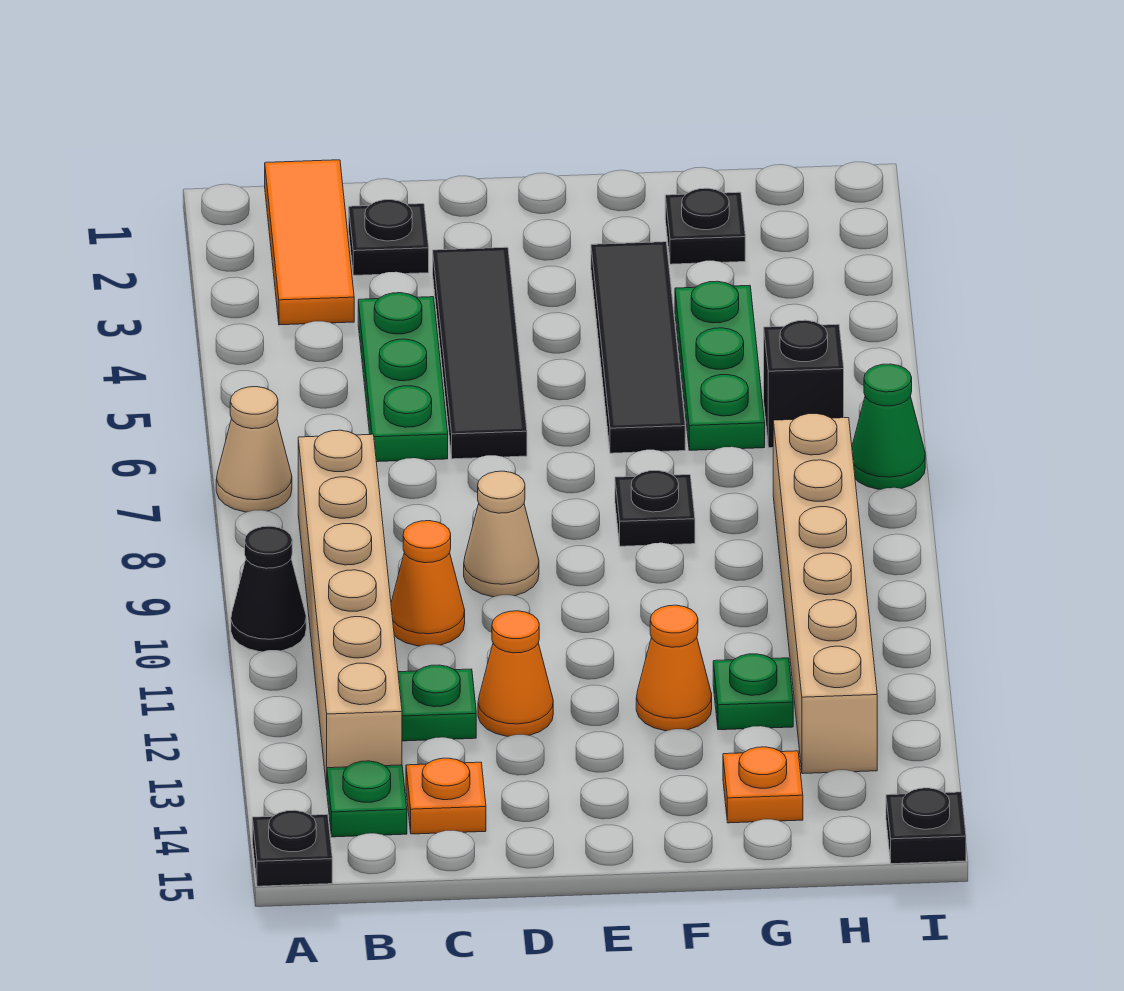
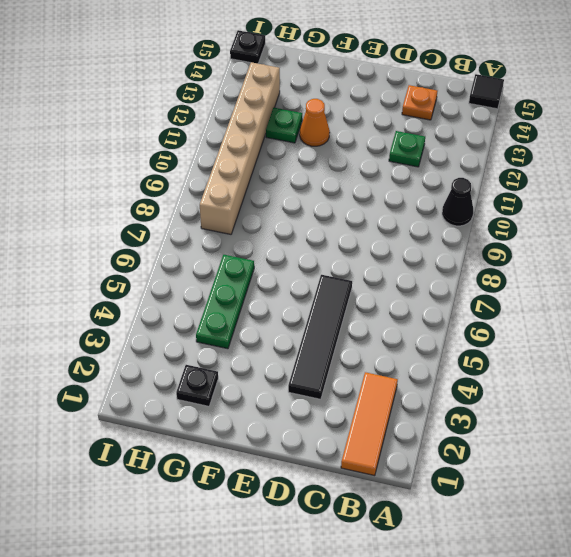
black 1x1 tile [469,74,504,109] -> black 1x1 plate [252,810,332,886]
none -> tan 1x1 cone [216,387,292,512]
none -> tan 1x6 brick [298,430,402,788]
none -> green 1x1 plate [327,761,407,837]

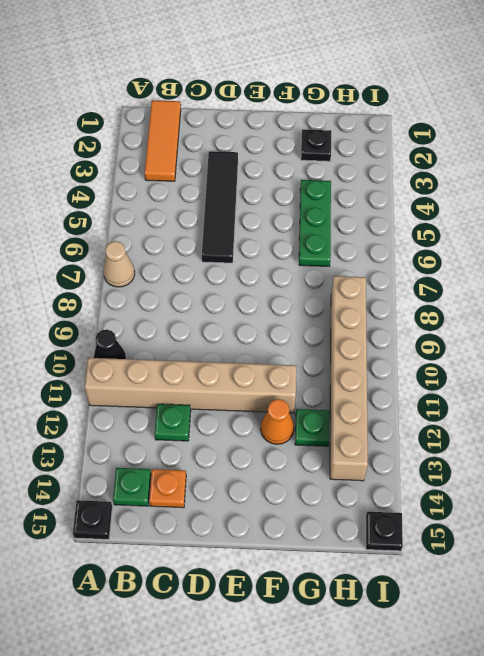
tan 1x6 brick [85,358,296,413] -> tan 1x6 brick turned to [298,430,402,788]
none -> black 1x1 plate [349,200,429,275]
none -> green 1x3 plate [358,293,448,462]
none -> orange 1x1 cone [391,521,465,646]

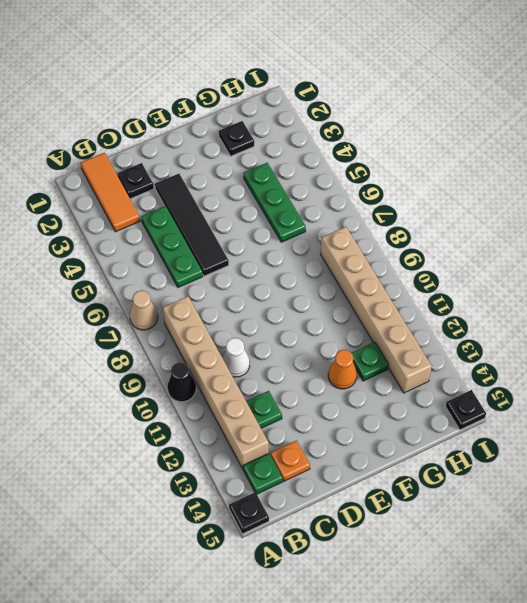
white 1x1 cone [222,338,250,377] -> orange 1x1 cone [391,521,465,646]
none -> tan 1x1 cone [464,471,539,597]
none -> orange 1x1 cone [478,611,553,736]
none -> black 1x4 tile [591,242,685,453]

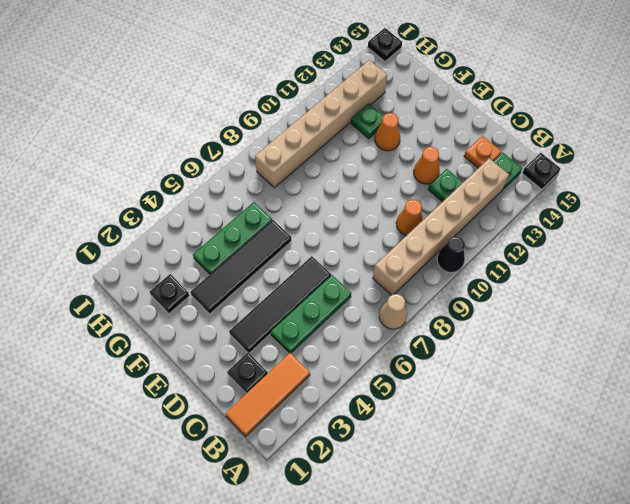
none -> tan 1x1 cone [464,471,539,597]
none -> black 1x1 plate [615,471,695,546]
none -> orange 1x1 plate [723,747,803,823]

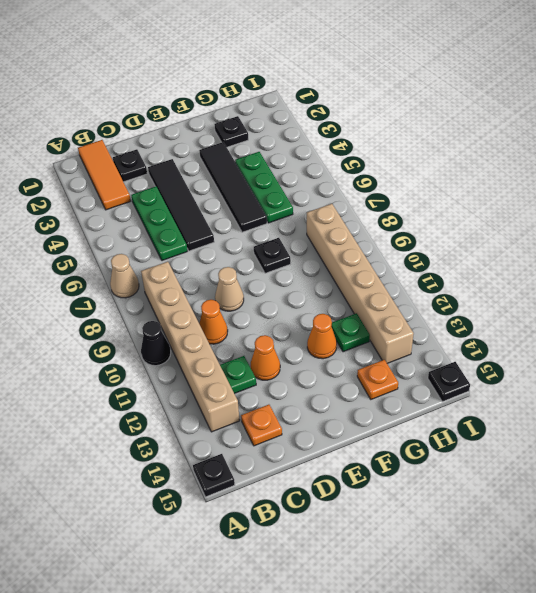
none -> green 1x1 plate [327,761,407,837]
none -> black 1x1 brick [764,320,844,448]
none -> green 1x1 cone [852,364,925,490]

